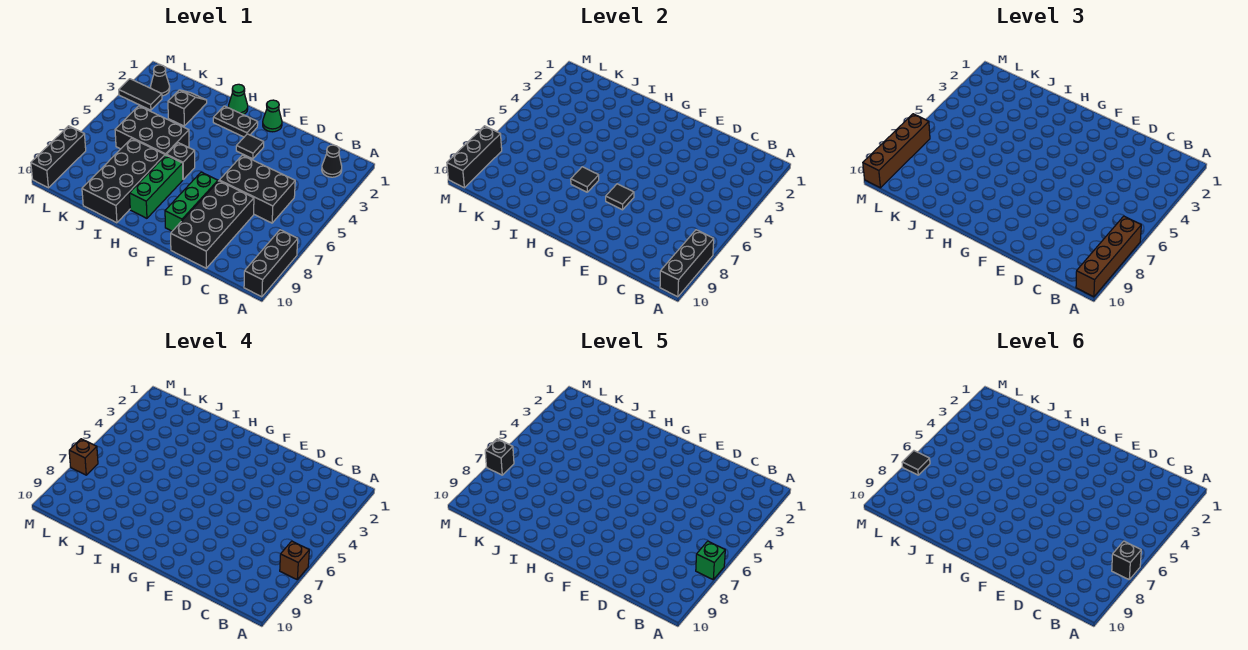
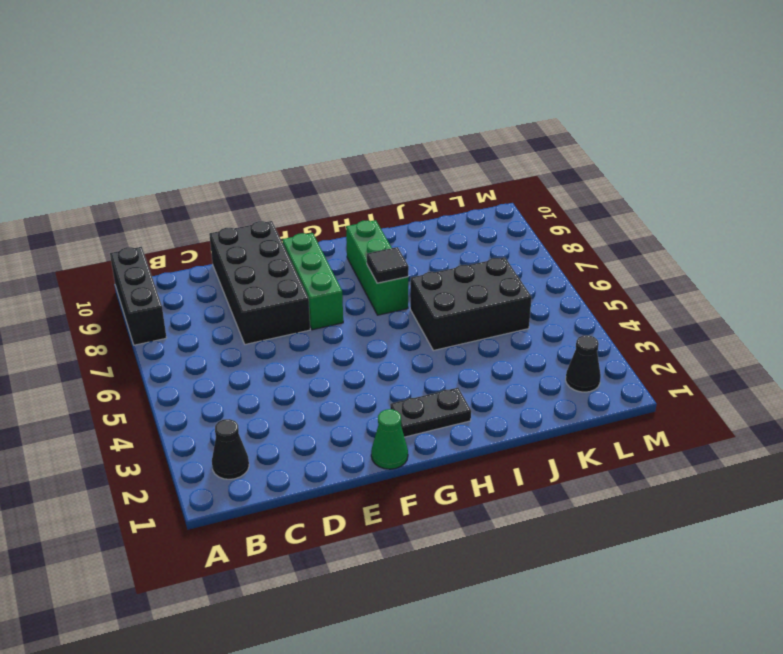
none -> black 2x3 brick [219,155,295,223]
none -> black 1x1 tile [236,134,264,159]
none -> green 1x1 cone [228,84,248,115]

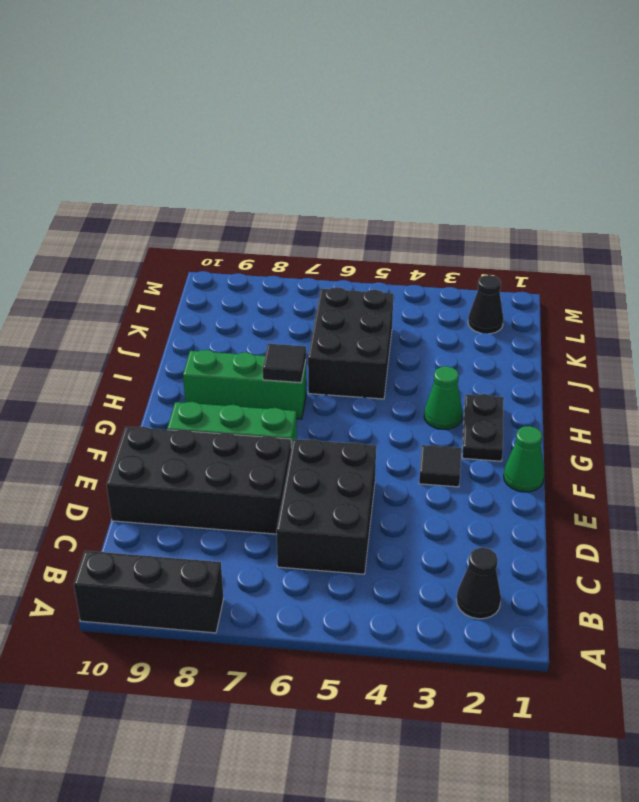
green 1x1 cone [424,366,463,429] -> green 1x1 cone moved to [228,84,248,115]
none -> black 1x1 brick [167,143,195,179]
none -> black 2x4 brick [82,138,165,223]
none -> black 1x2 slope [168,90,207,126]

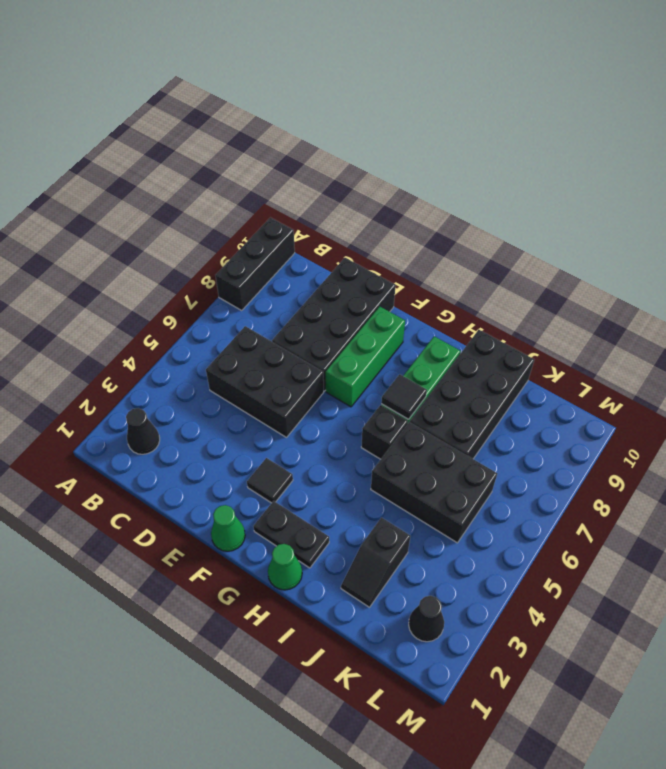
none -> black 1x2 tile [119,79,162,110]
none -> black 1x3 brick [31,126,86,188]
none -> black 1x3 brick [660,230,714,297]

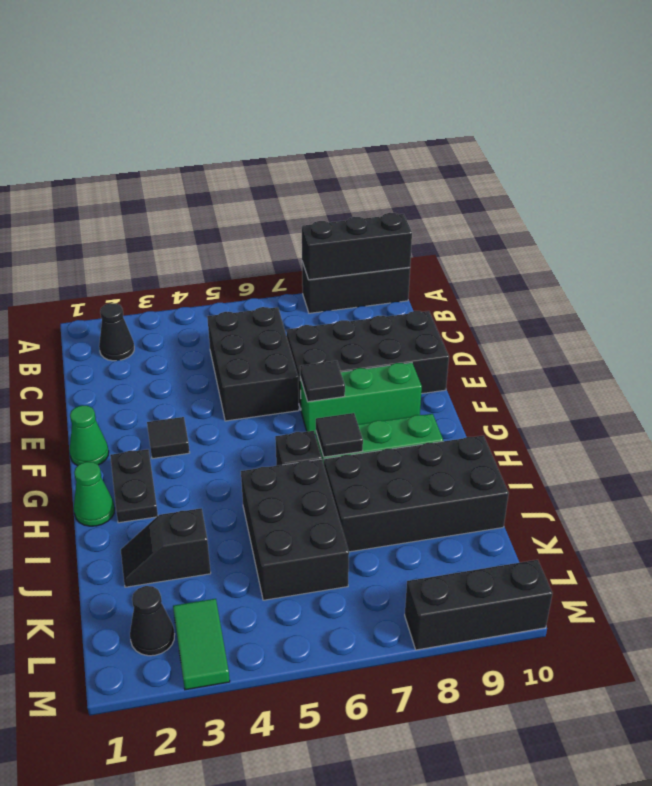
green 1x2 tile [173,599,230,690] -> black 1x2 tile [119,79,162,110]
none -> black 1x3 brick [447,126,502,188]
none -> brown 1x4 brick [1076,216,1141,297]
none -> brown 1x4 brick [863,114,930,188]

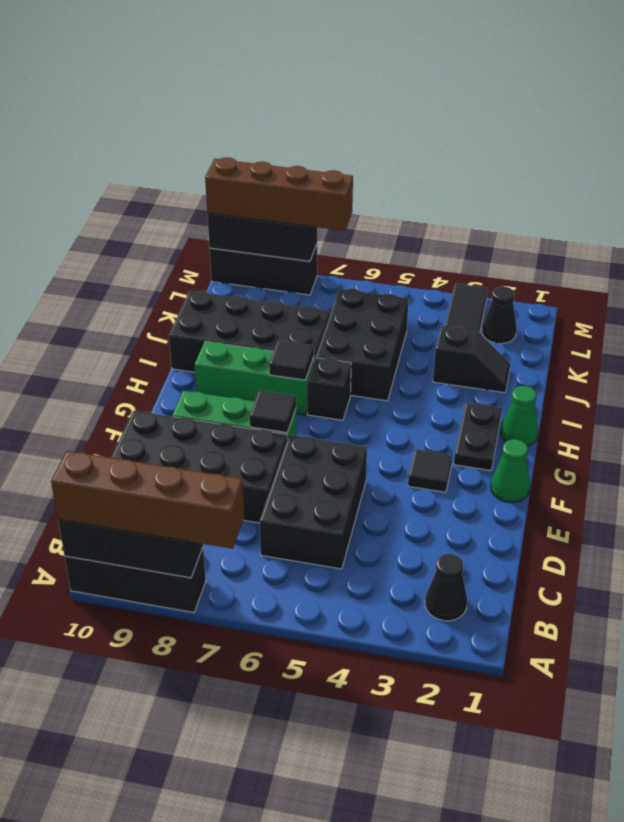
none -> brown 1x1 brick [280,541,309,579]
none -> brown 1x1 brick [69,439,98,475]
none -> green 1x1 brick [696,541,725,579]

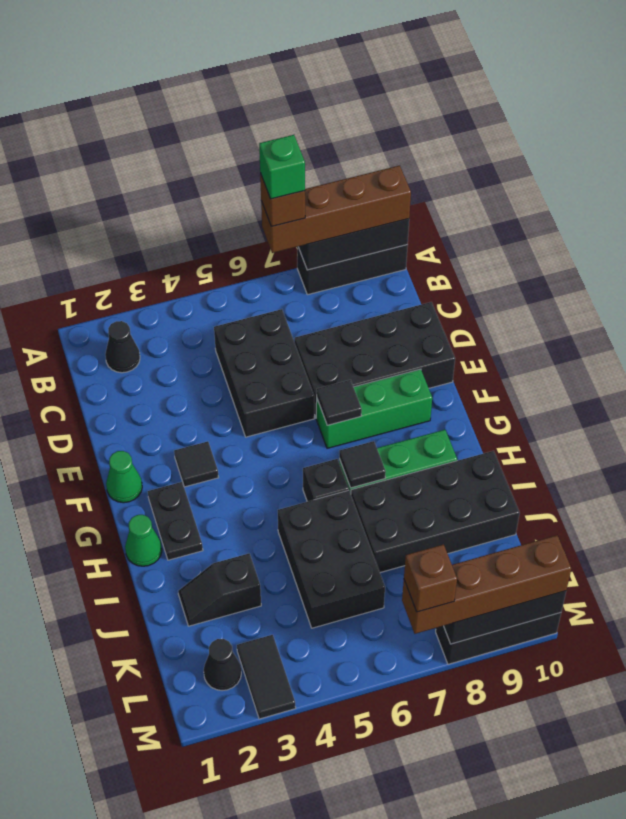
none -> black 1x1 brick [485,439,514,475]
none -> black 1x1 brick [1112,541,1141,579]
none -> black 1x1 tile [902,451,930,475]

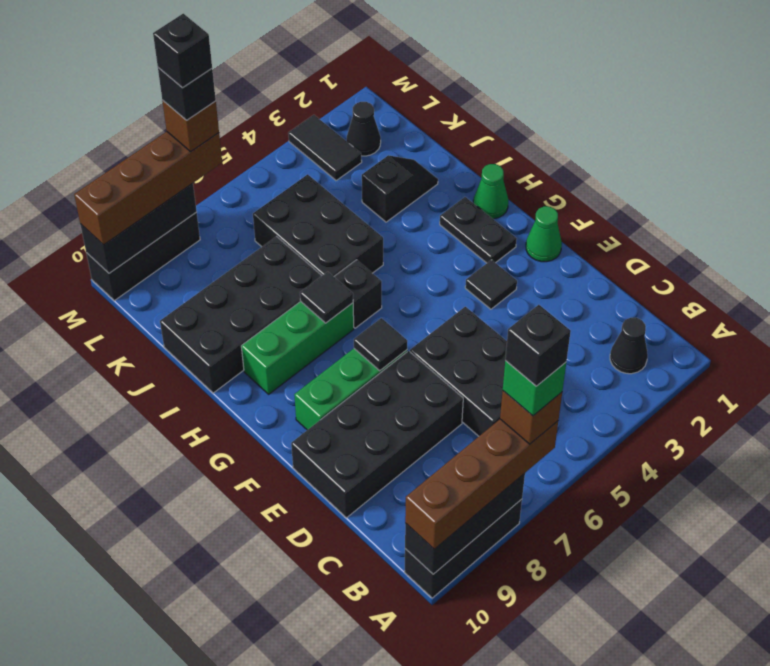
black 1x1 brick [153,14,212,88] -> black 1x1 tile [902,451,930,475]

